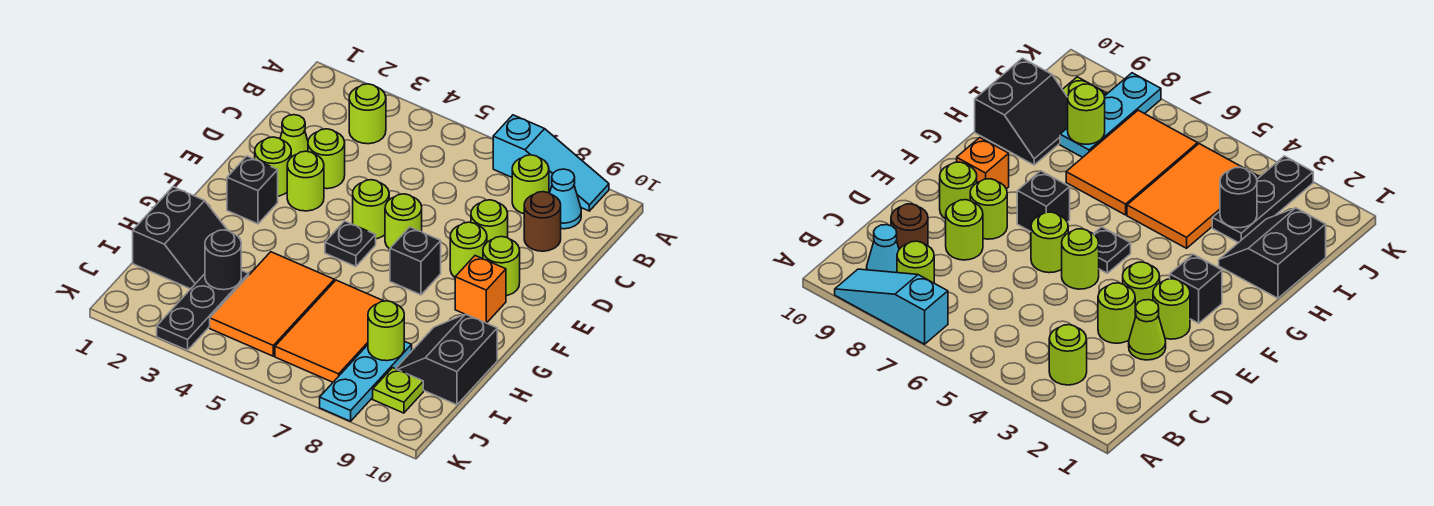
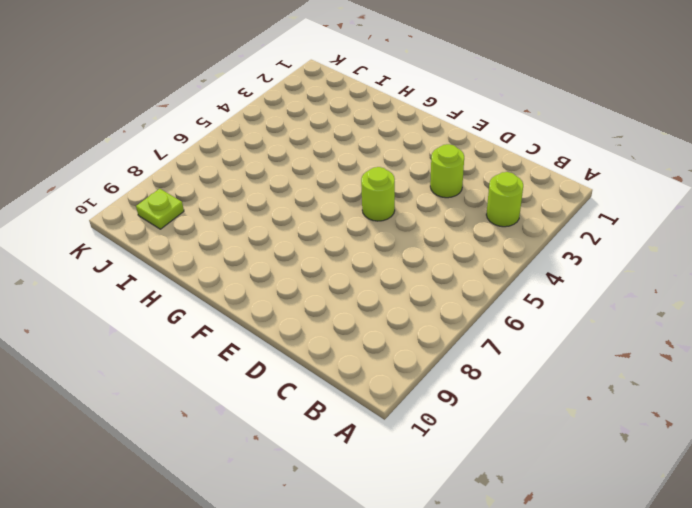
none -> cyan 1x3 slope [493,115,609,211]
none -> lime 1x1 round brick [512,155,549,214]
none -> cyan 1x1 cone [550,169,581,229]

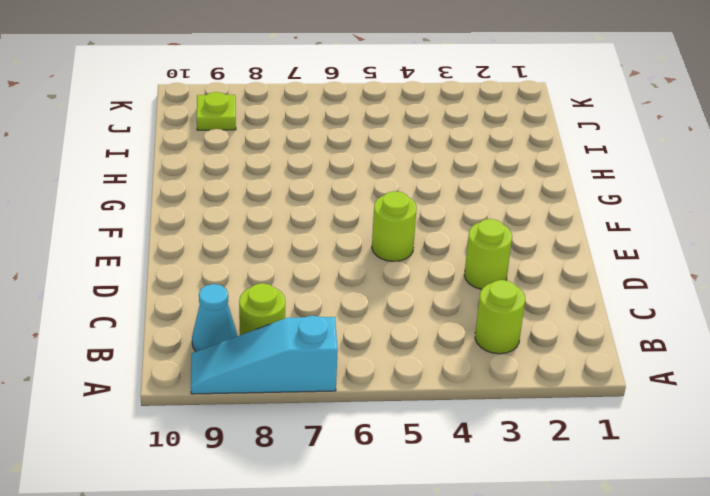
none -> brown 1x1 round brick [524,192,561,251]
none -> lime 1x1 cone [280,115,308,157]
none -> lime 1x1 round brick [471,200,508,242]

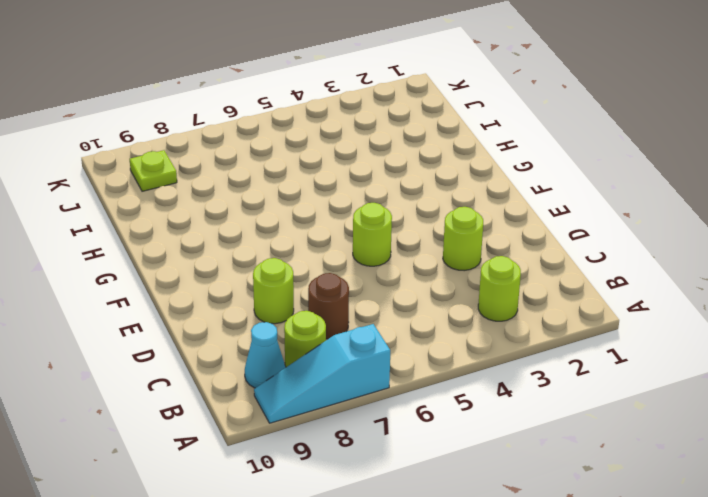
brown 1x1 round brick [308,273,349,339] -> brown 1x1 round brick moved to [524,192,561,251]
none -> lime 1x1 cone [280,115,308,157]
none -> lime 1x1 round brick [255,137,291,196]
none -> lime 1x1 round brick [287,151,324,211]

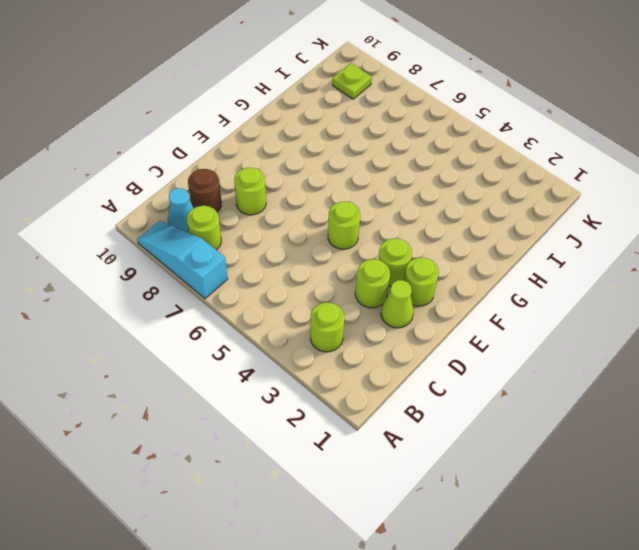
none -> lime 1x1 round brick [385,194,422,249]
none -> lime 1x1 round brick [450,222,487,277]
none -> lime 1x1 round brick [483,236,520,296]

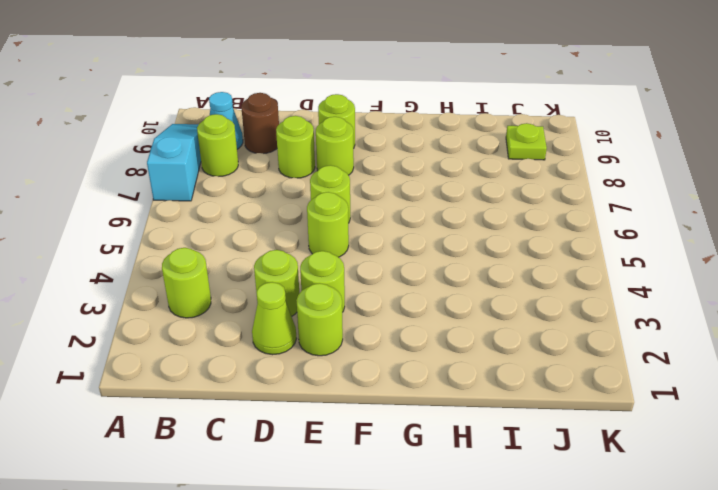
none -> black 1x1 brick [227,156,278,224]
none -> black 1x1 plate [325,221,376,266]
none -> black 1x1 brick [390,227,441,295]

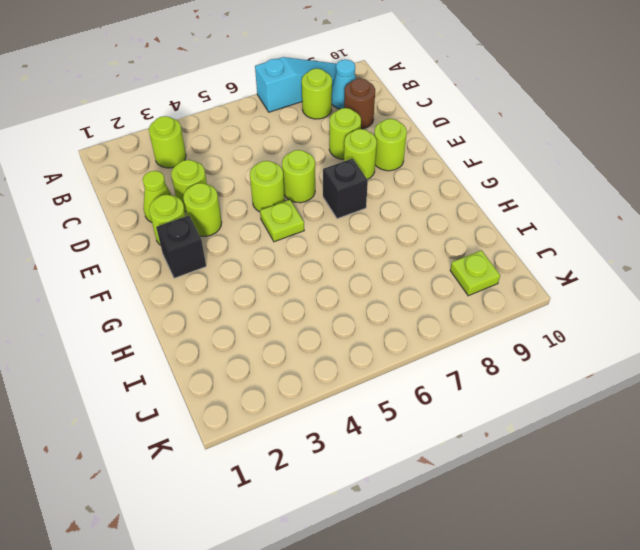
lime 1x1 plate [260,200,304,242] -> black 1x1 plate [325,221,376,266]
none -> orange 1x1 brick [455,256,506,323]
none -> black 2x2 slope [133,187,228,289]
none -> orange 2x3 tile [210,252,334,356]

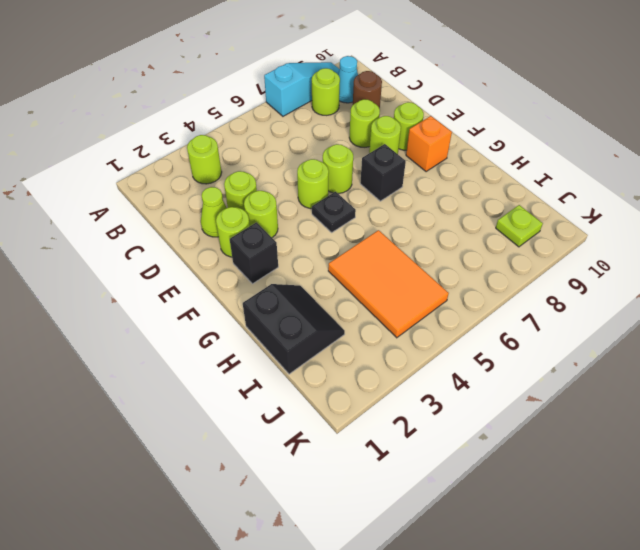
none -> orange 2x3 tile [275,280,383,382]
none -> black 2x2 slope [396,314,497,405]
none -> black 1x3 plate [157,270,249,350]

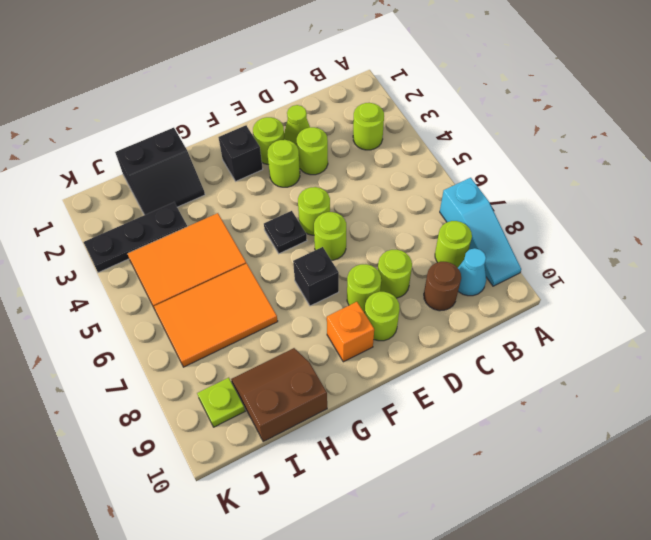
brown 2x2 slope [231,348,327,442] -> black 2x2 slope [396,314,497,405]
none -> cyan 1x3 plate [320,341,412,421]
none -> black 1x1 round brick [205,230,241,290]
none -> lime 1x1 round brick [368,301,404,361]

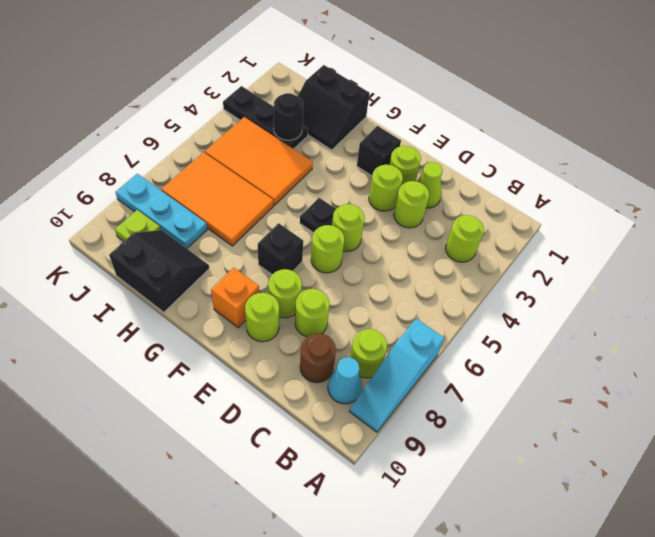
none -> lime 1x1 round brick [368,301,404,361]

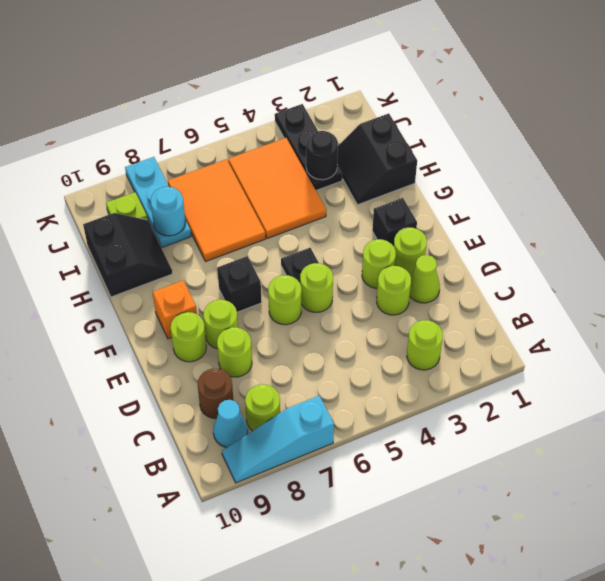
cyan 1x1 round brick [151,187,185,236] -> lime 1x1 round brick [368,301,404,361]

